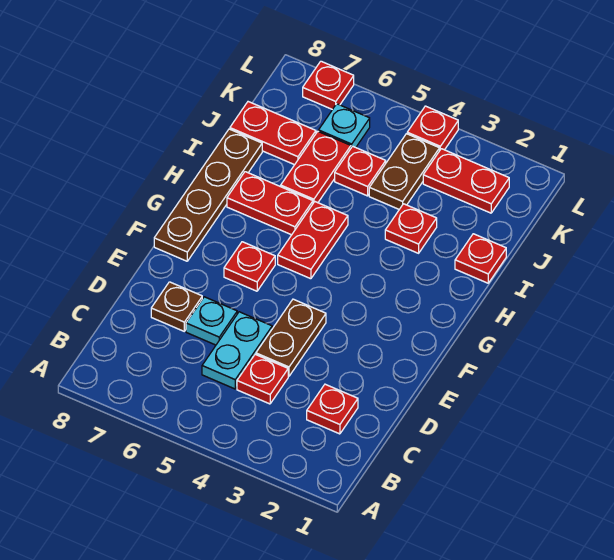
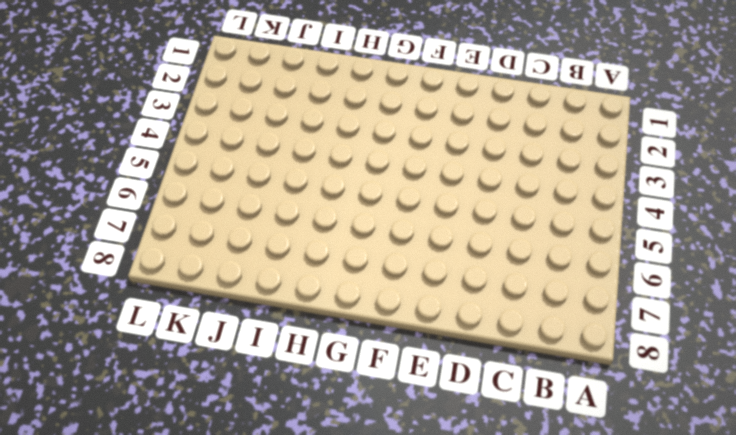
none -> red 1x1 plate [307,384,358,434]
none -> red 1x1 plate [237,354,288,404]
none -> cyan 1x2 plate [202,312,272,389]

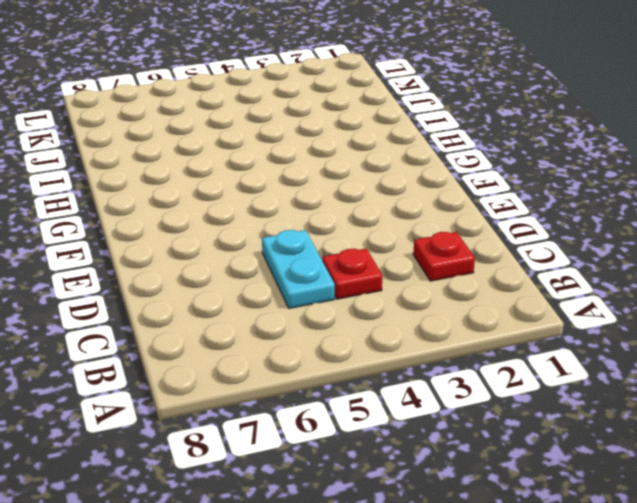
none -> brown 1x2 plate [256,299,326,376]
none -> cyan 1x1 plate [186,297,237,345]
none -> brown 1x1 plate [151,282,202,331]

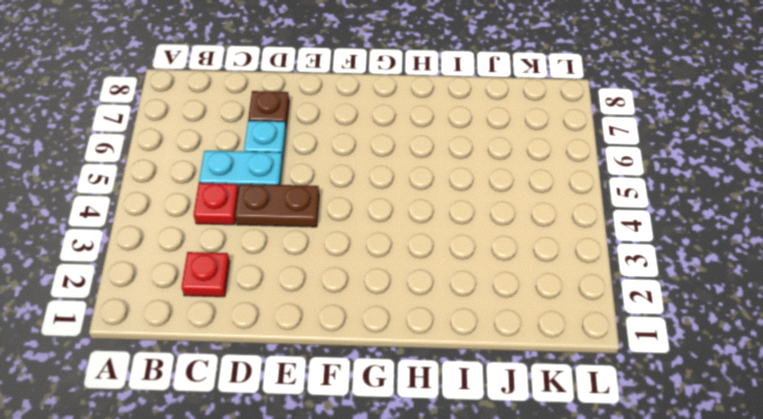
none -> red 1x1 plate [224,242,275,291]
none -> brown 1x4 plate [154,129,262,261]
none -> red 1x2 plate [278,202,348,279]

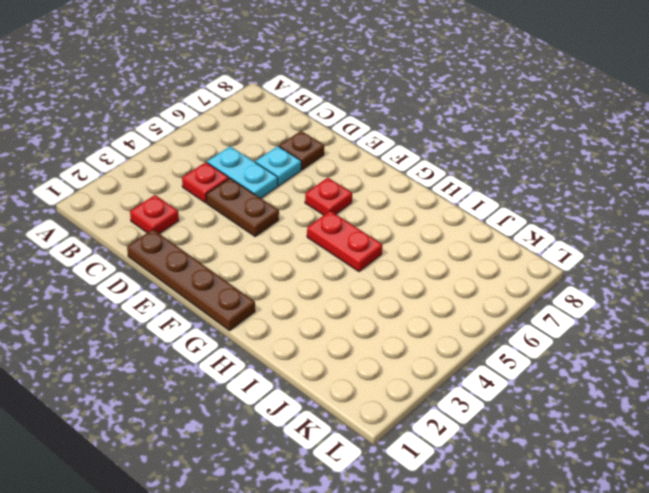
brown 1x4 plate [127,229,255,331] -> brown 1x4 plate moved to [154,129,262,261]
none -> red 1x2 plate [227,172,313,235]
none -> red 1x1 plate [455,234,506,283]
none -> red 1x1 plate [385,204,437,253]

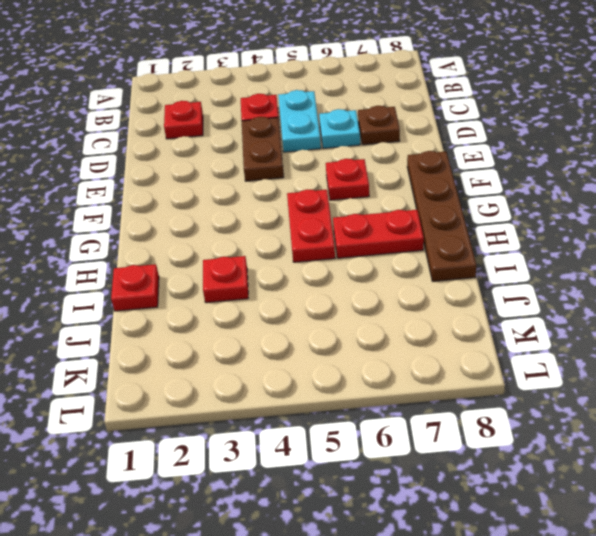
none -> red 1x2 plate [281,131,351,203]
none -> brown 1x2 plate [369,134,440,209]
none -> red 1x1 plate [335,146,386,196]

